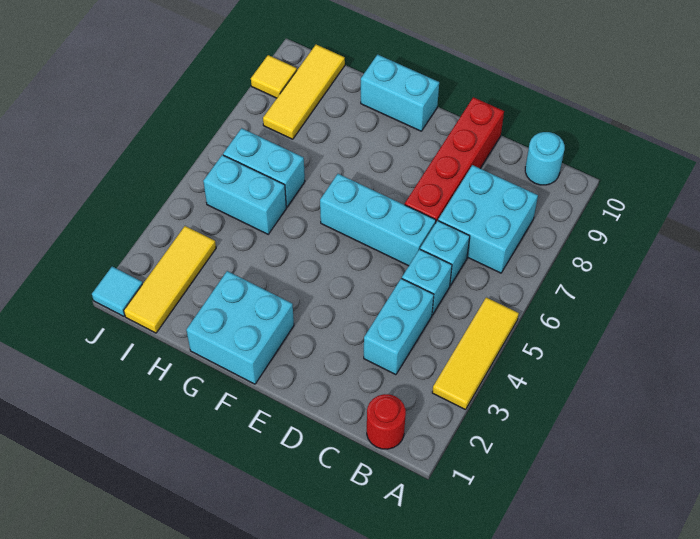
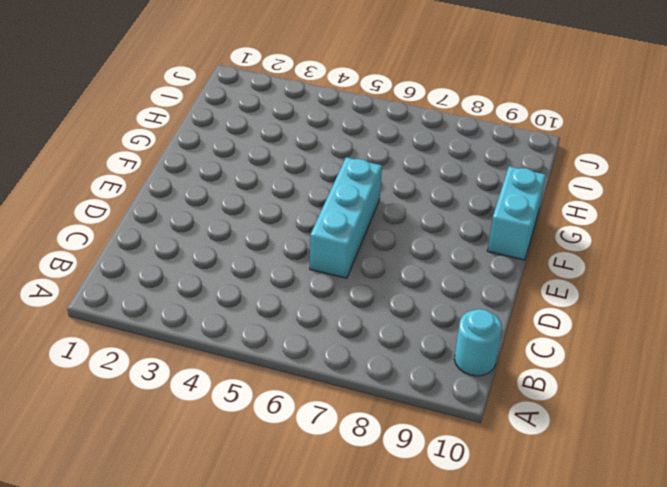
none -> yellow 1x3 tile [432,297,519,410]
none -> red 1x1 round brick [367,394,406,449]
none -> cyan 2x2 brick [438,165,538,273]

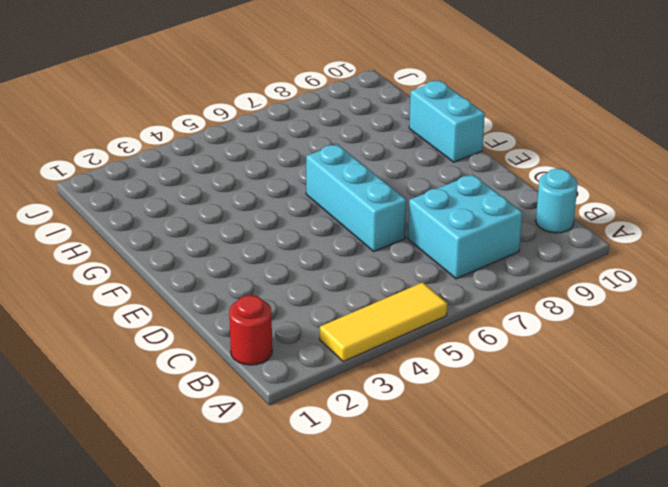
none -> cyan 1x2 brick [364,279,434,375]
none -> cyan 1x1 brick [402,249,452,315]
none -> cyan 1x1 brick [420,221,470,285]

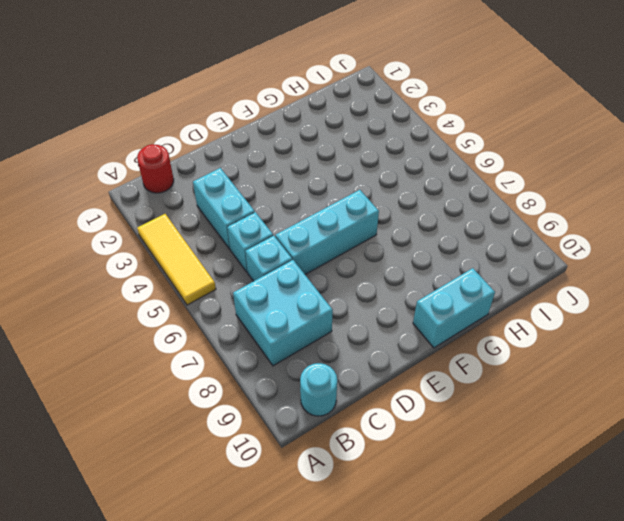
none -> red 1x4 brick [405,97,504,222]
none -> cyan 2x2 brick [186,271,294,384]
none -> cyan 1x2 brick [203,155,286,234]

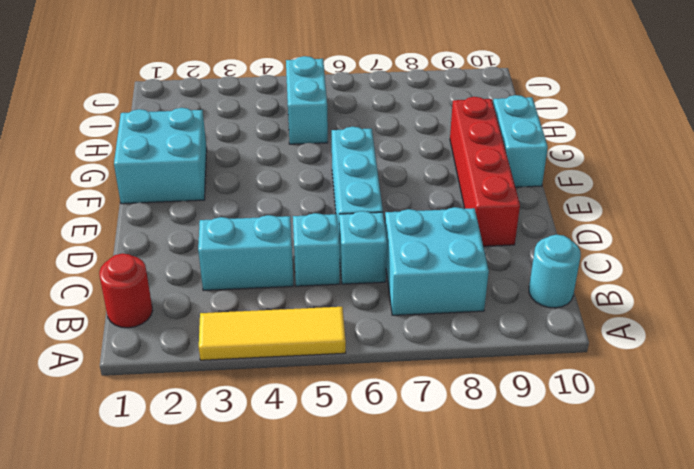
red 1x4 brick [450,97,520,246] -> red 1x4 brick turned to [405,97,504,222]
none -> cyan 1x2 brick [223,128,305,207]
none -> yellow 1x3 tile [124,226,216,333]
none -> yellow 1x3 tile [263,45,345,139]

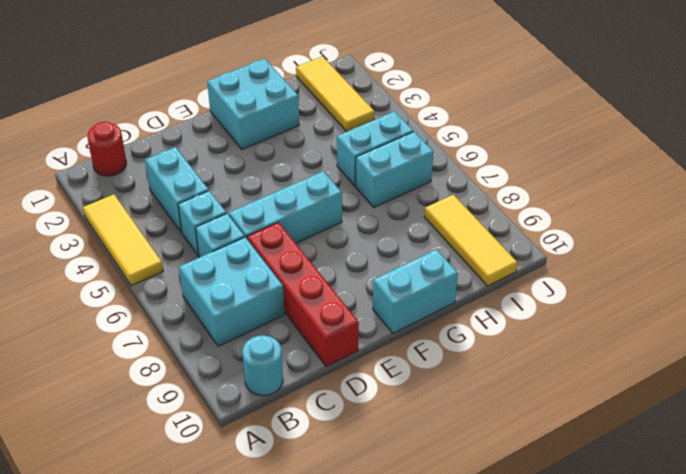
none -> cyan 1x1 tile [92,267,143,316]
none -> yellow 1x1 tile [251,55,297,98]

